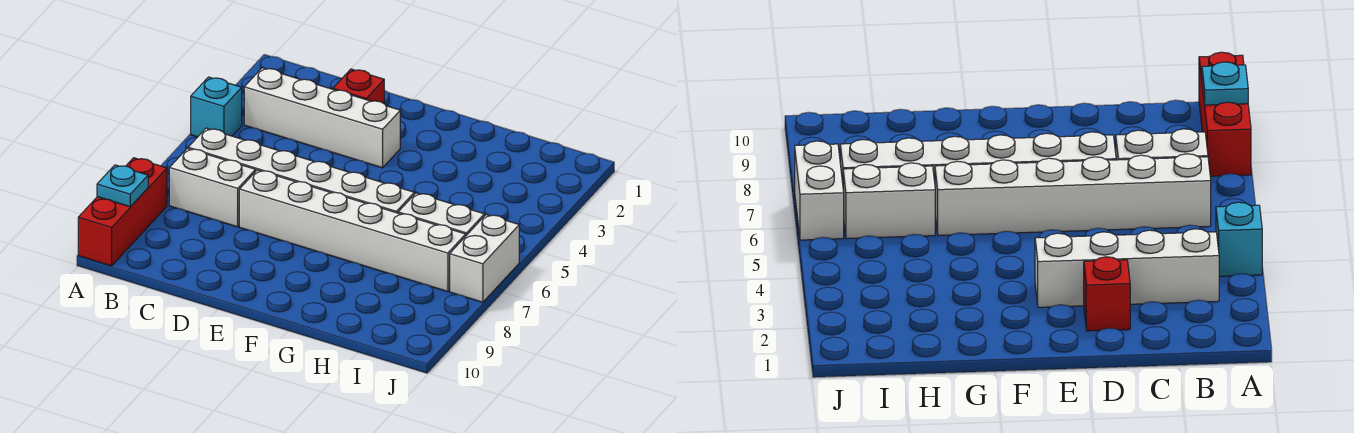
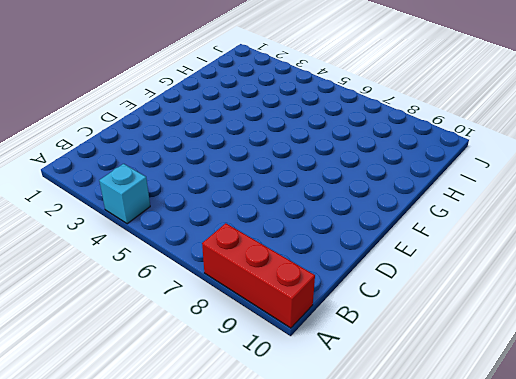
none -> white 1x4 brick [244,68,400,168]
none -> white 1x6 brick [188,128,414,213]

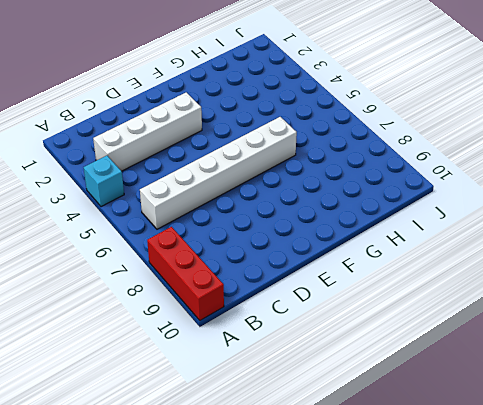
none -> white 1x2 brick [169,148,256,227]
none -> red 1x1 brick [333,69,384,103]

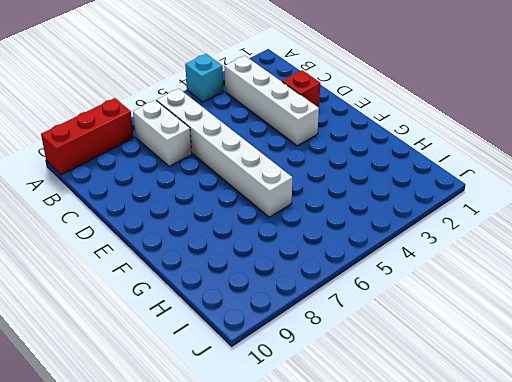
none -> white 1x6 brick [239,170,466,292]
none -> white 1x2 brick [398,193,484,235]

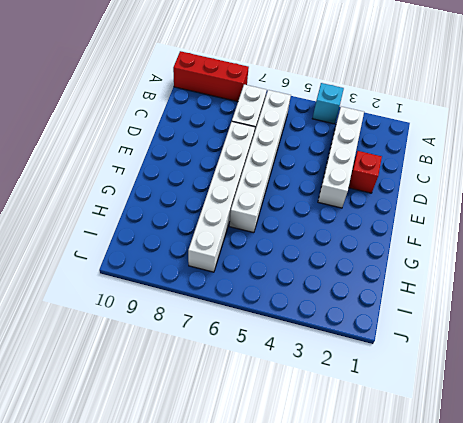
none -> white 1x2 brick [398,193,484,235]
none -> white 1x2 brick [450,214,519,302]

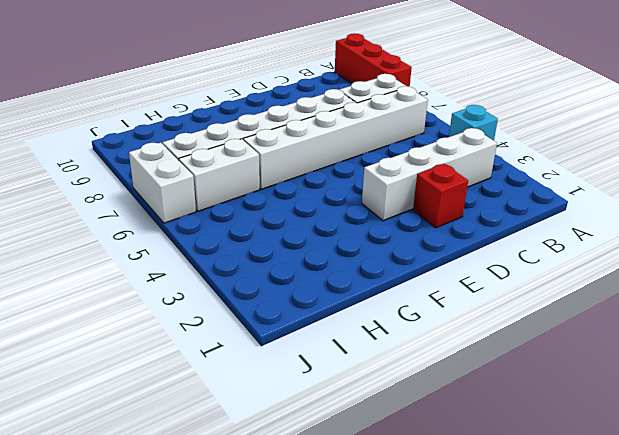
none -> cyan 1x1 plate [97,165,148,207]

